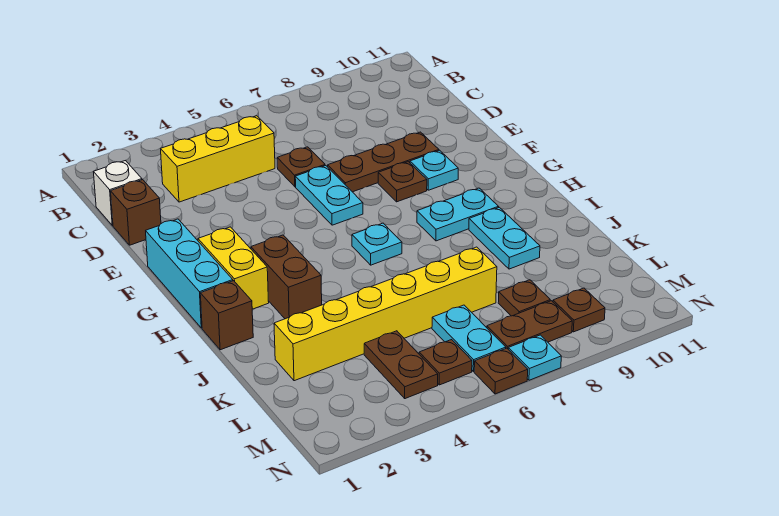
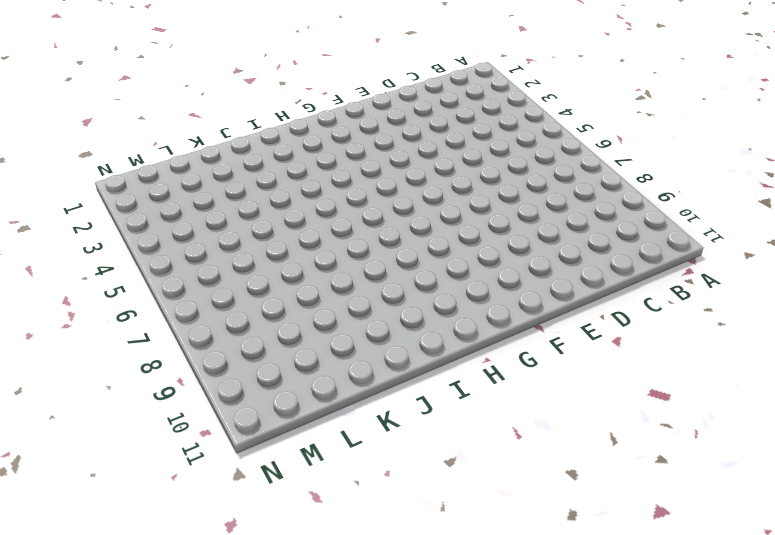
none -> white 1x1 brick [94,160,142,225]
none -> yellow 1x3 brick [161,116,275,202]
none -> brown 1x1 brick [111,180,161,245]

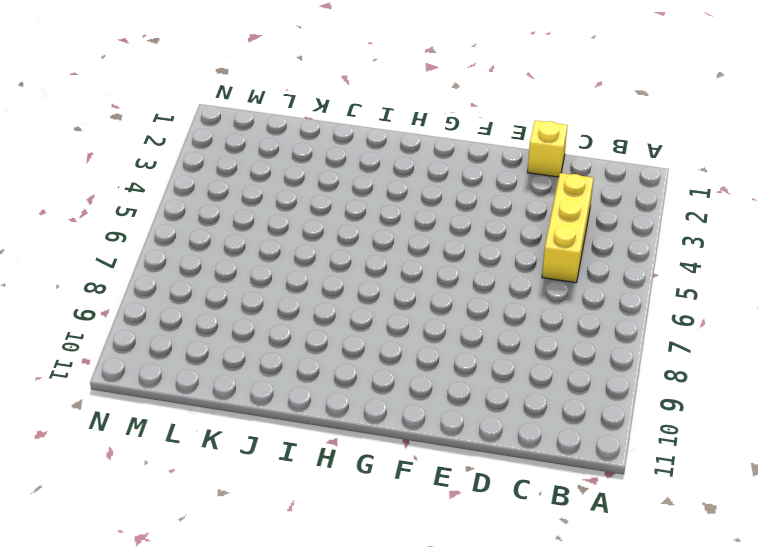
yellow 1x1 brick [528,120,568,177] -> brown 1x1 brick [111,180,161,245]
none -> white 1x1 brick [94,160,142,225]
none -> brown 1x1 plate [277,147,325,187]
none -> cyan 1x2 plate [295,166,363,225]

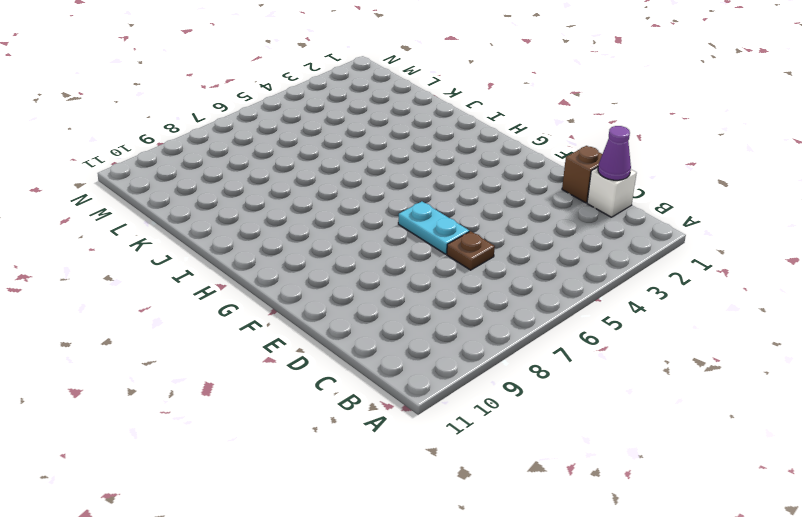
purple 1x1 cone [598,126,631,180] -> none
none -> yellow 1x3 brick [161,116,275,202]
none -> brown 1x3 plate [328,132,439,192]
none -> cyan 1x3 brick [146,219,233,328]

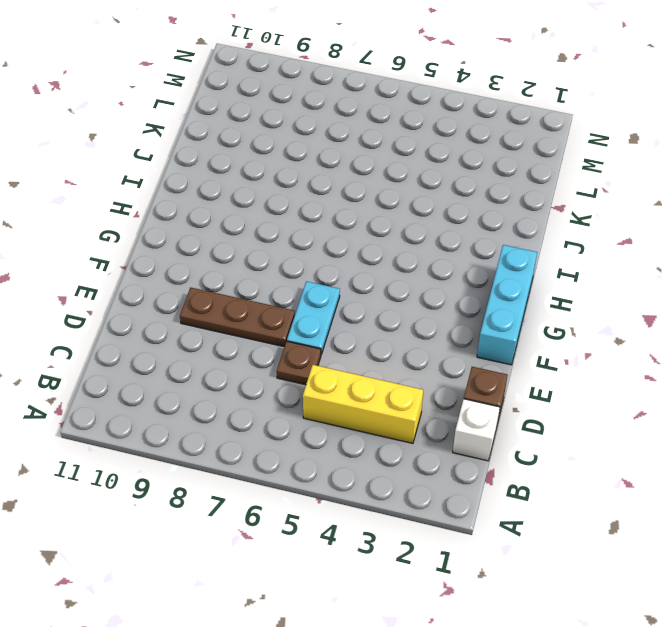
none -> brown 1x1 plate [378,162,427,202]
none -> cyan 1x1 plate [410,150,458,190]
none -> yellow 1x2 brick [198,227,269,309]

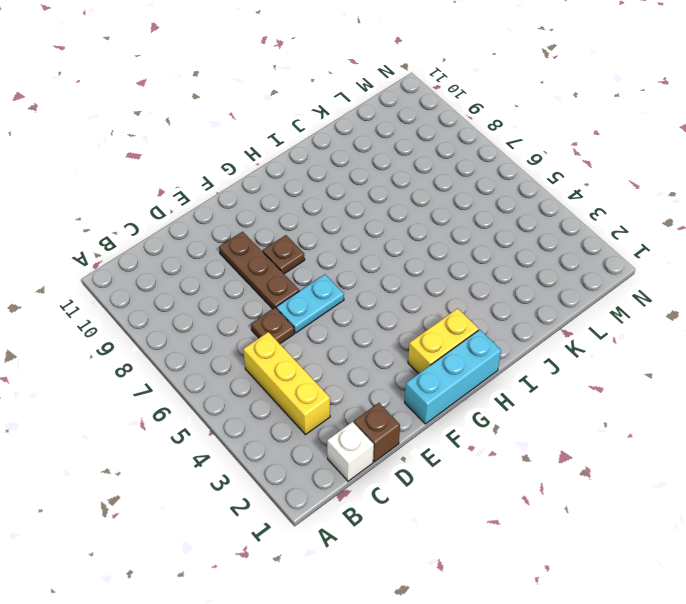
none -> cyan 1x1 plate [410,150,458,190]
none -> brown 1x2 brick [251,235,322,319]
none -> cyan 1x1 plate [352,223,402,265]

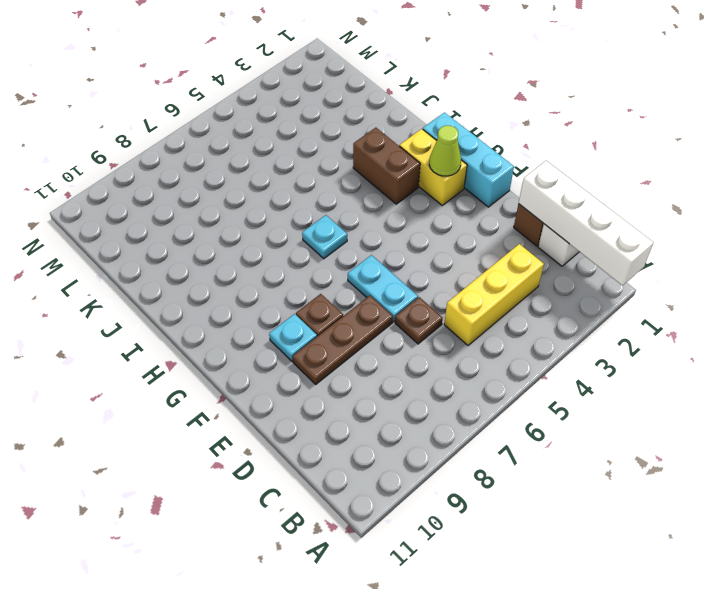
white 1x4 brick [519,161,654,286] -> none
lime 1x1 cone [429,125,461,176] -> none
none -> cyan 1x2 plate [417,188,499,241]
none -> brown 1x1 brick [200,281,253,350]
none -> cyan 1x2 plate [469,207,540,269]

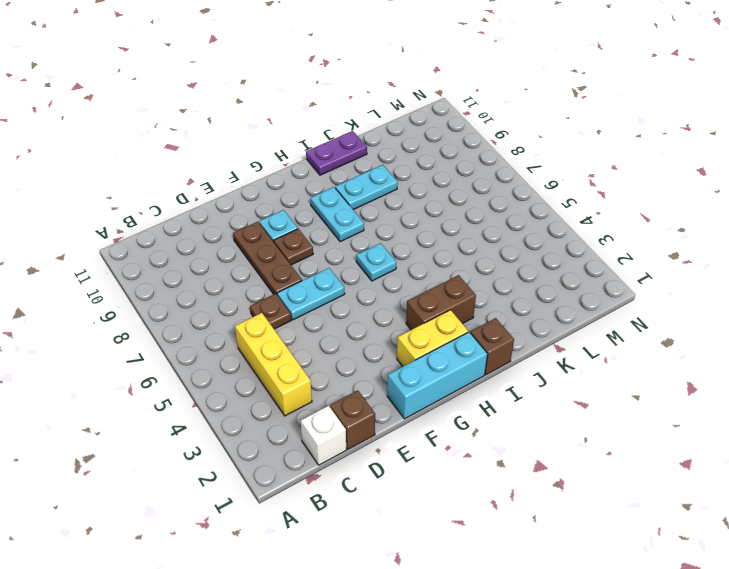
purple 1x2 plate [306,131,367,175] -> none
none -> yellow 1x6 brick [274,247,497,381]
none -> brown 1x2 plate [364,331,438,399]
none -> cyan 1x2 plate [432,305,506,372]

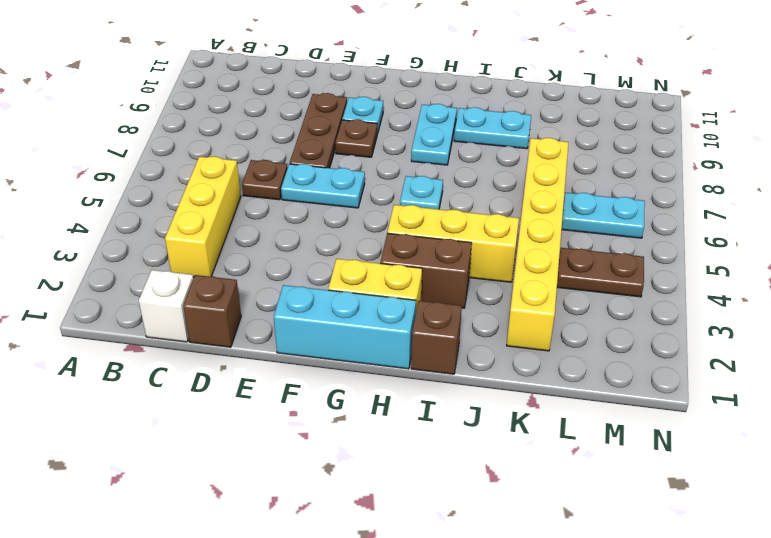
yellow 1x3 brick [387,205,519,282] -> none
none -> brown 1x1 plate [498,280,550,316]
none -> brown 1x1 plate [419,340,472,385]
none -> brown 1x2 plate [487,301,572,349]

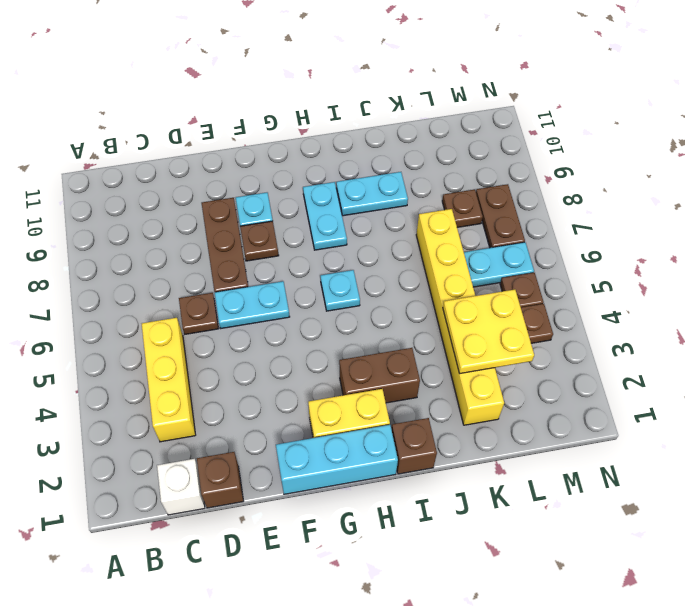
yellow 2x2 plate [443,290,534,374] -> none
none -> brown 1x1 plate [553,288,605,332]
none -> brown 1x1 plate [474,348,528,394]
none -> cyan 1x1 plate [508,335,561,380]

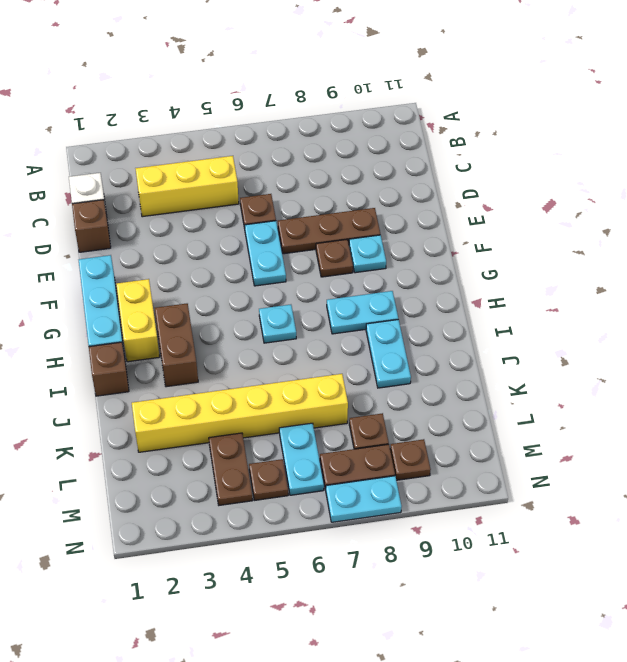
cyan 1x2 plate [326,476,402,522] -> cyan 1x1 plate [508,335,561,380]
none -> brown 1x1 plate [474,348,528,394]

